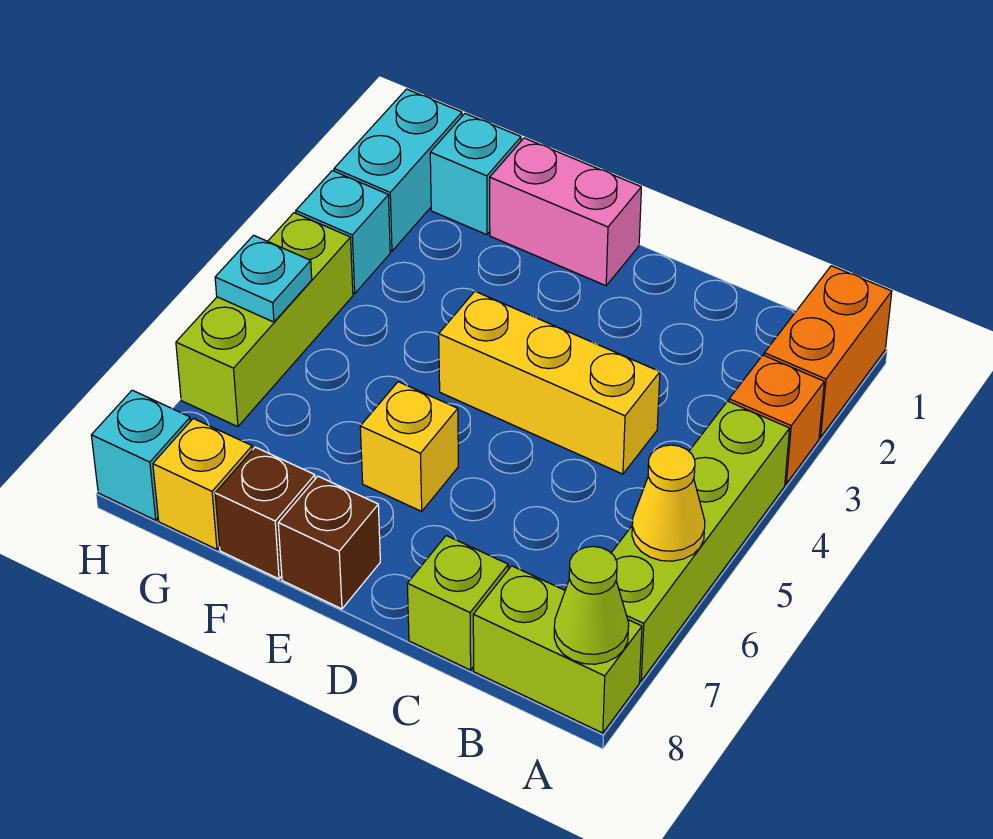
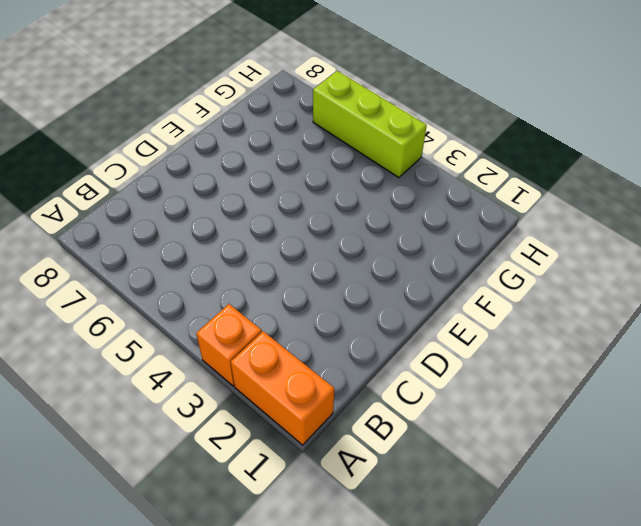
none -> lime 1x4 brick [612,401,790,681]
none -> lime 1x2 brick [473,566,642,733]
none -> yellow 1x3 brick [439,291,660,474]

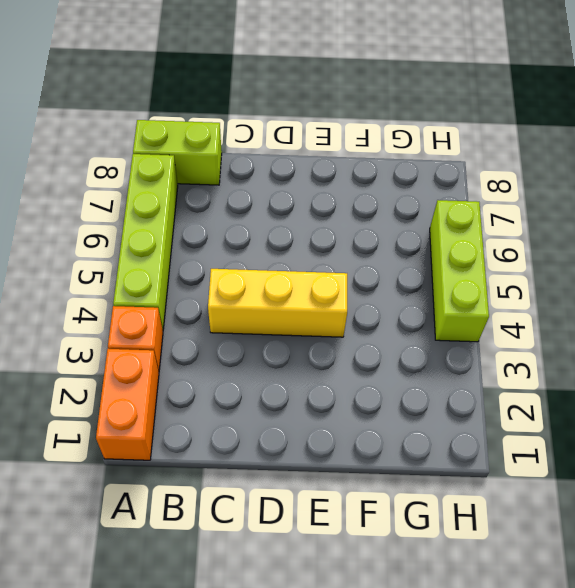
none -> lime 1x1 brick [407,536,508,670]
none -> pink 1x2 brick [490,138,641,286]
none -> yellow 1x1 brick [360,382,458,511]

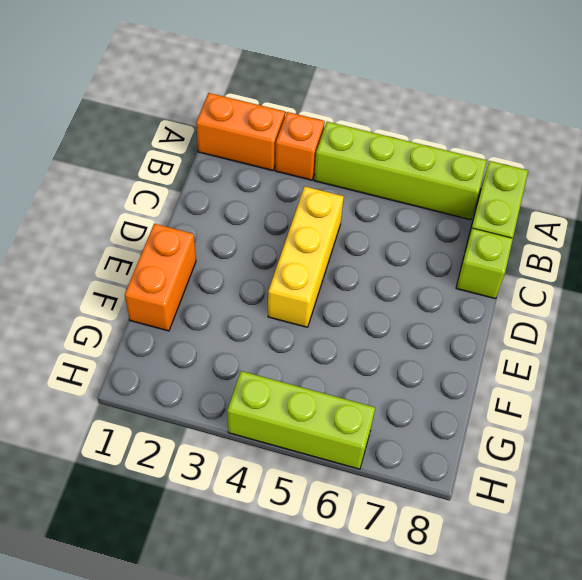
orange 1x2 brick [125,224,196,331] -> pink 1x2 brick [490,138,641,286]
none -> yellow 1x1 brick [360,382,458,511]
none -> brown 1x1 brick [278,476,380,609]
none -> brown 1x1 brick [215,447,315,579]

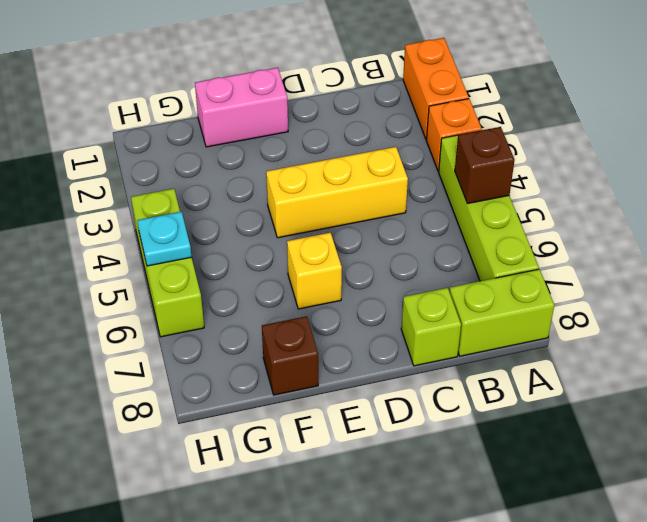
brown 1x1 brick [455,127,514,204] -> brown 1x1 brick moved to [278,476,380,609]
none -> cyan 1x1 brick [430,114,521,235]
none -> yellow 1x1 brick [153,419,252,549]
none -> cyan 1x2 brick [334,89,462,251]

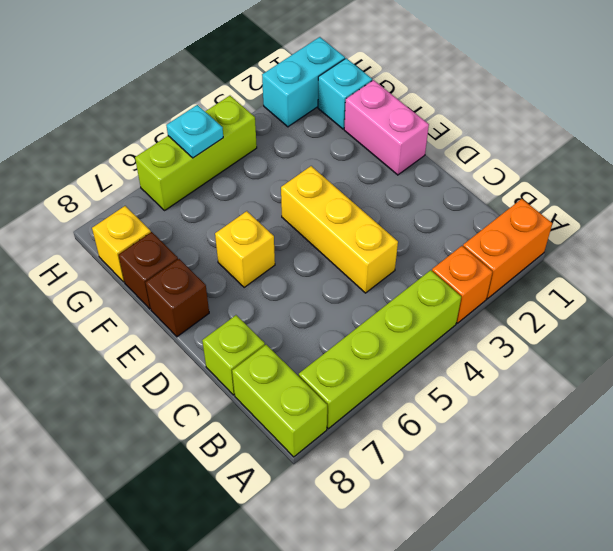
none -> cyan 1x1 brick [296,171,390,294]
none -> cyan 1x1 brick [91,390,190,520]
none -> yellow 1x1 cone [632,445,705,561]

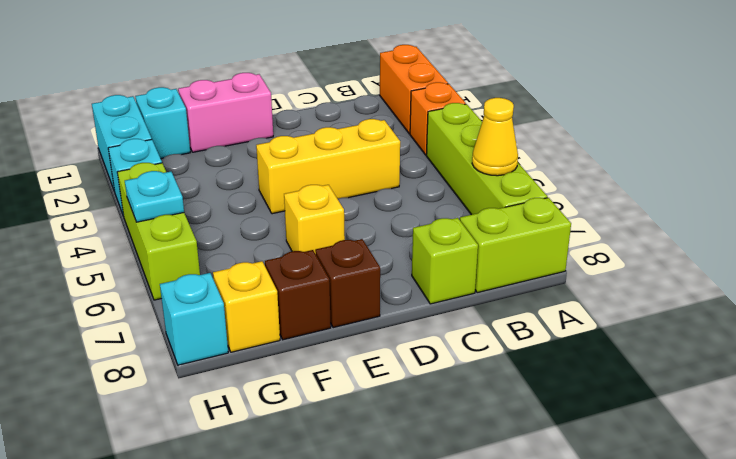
none -> lime 1x1 cone [554,546,629,664]

